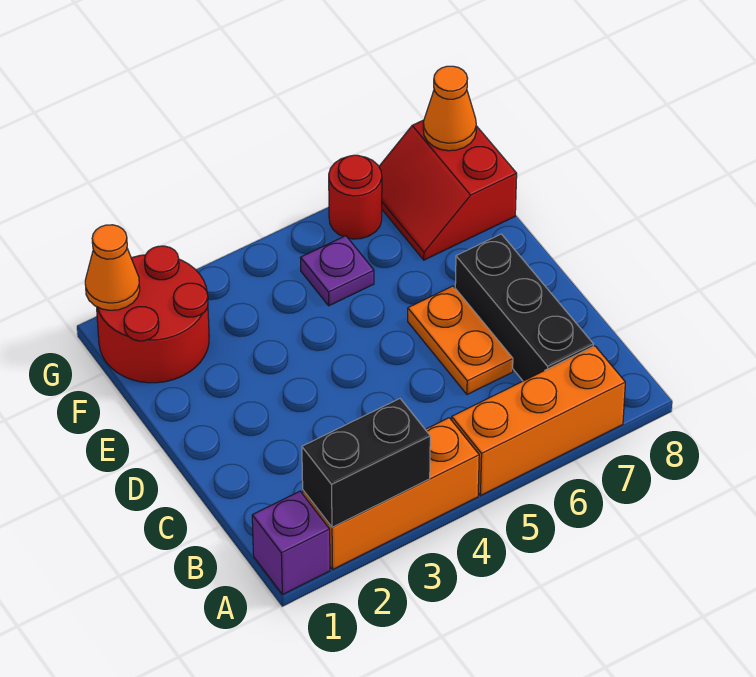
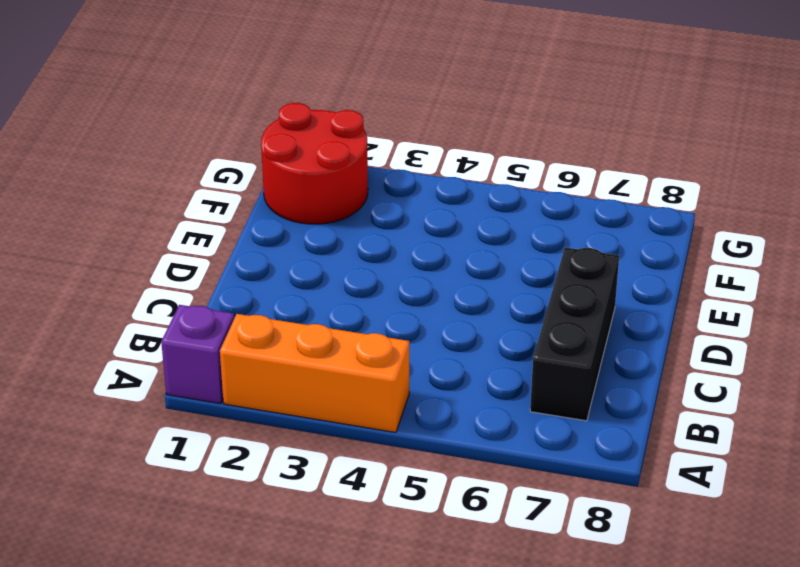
none -> orange 1x3 brick [452,346,625,495]
none -> orange 1x2 plate [408,286,513,395]
none -> purple 1x1 plate [301,236,374,306]

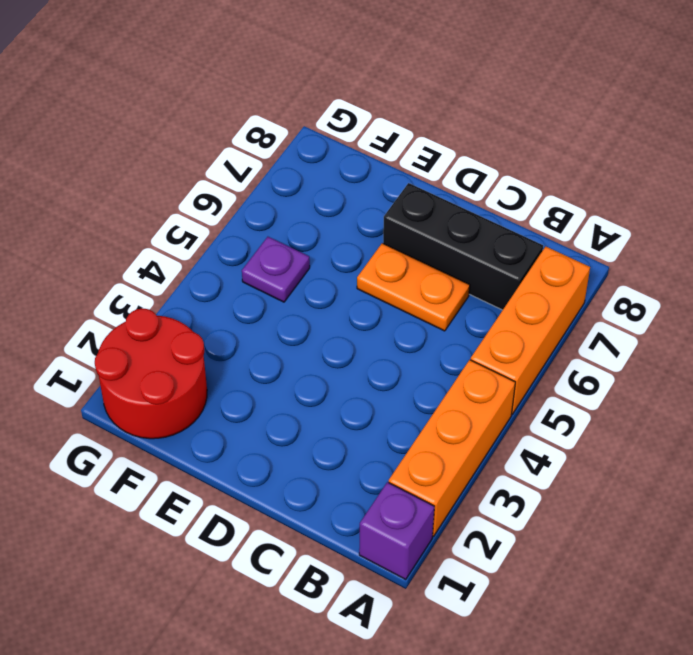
none -> red 2x2 slope [379,120,517,260]
none -> red 1x1 round brick [329,155,382,239]
none -> black 1x2 brick [302,399,430,527]

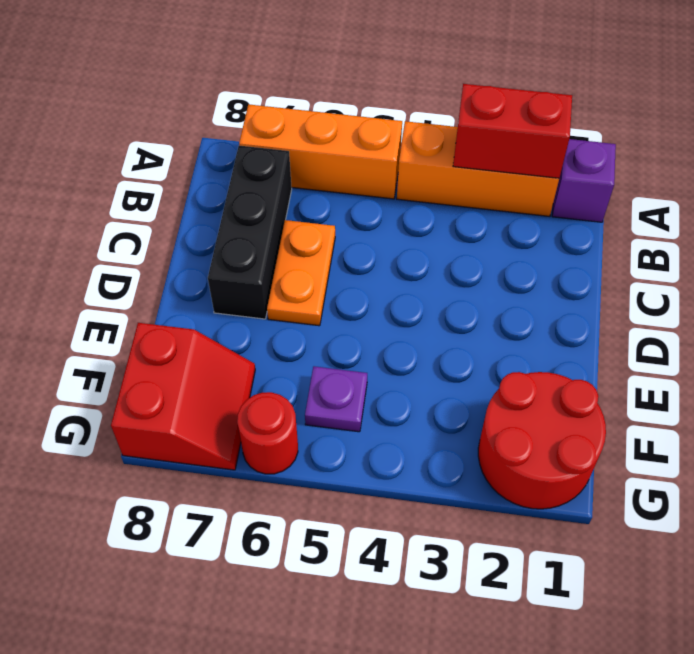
red 1x2 brick [453,84,572,178] -> black 1x2 brick [302,399,430,527]
none -> orange 1x1 cone [85,225,140,310]
none -> orange 1x1 cone [423,66,476,151]

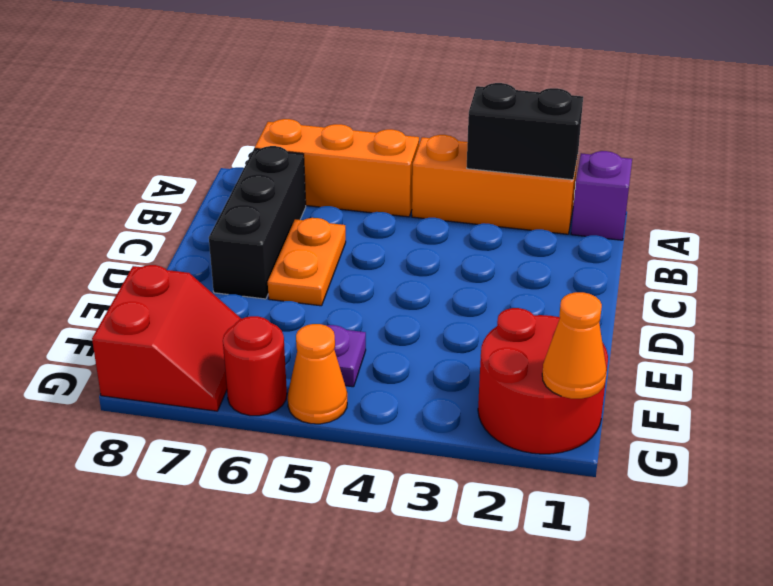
orange 1x1 cone [288,324,347,424] -> orange 1x1 cone moved to [423,66,476,151]

